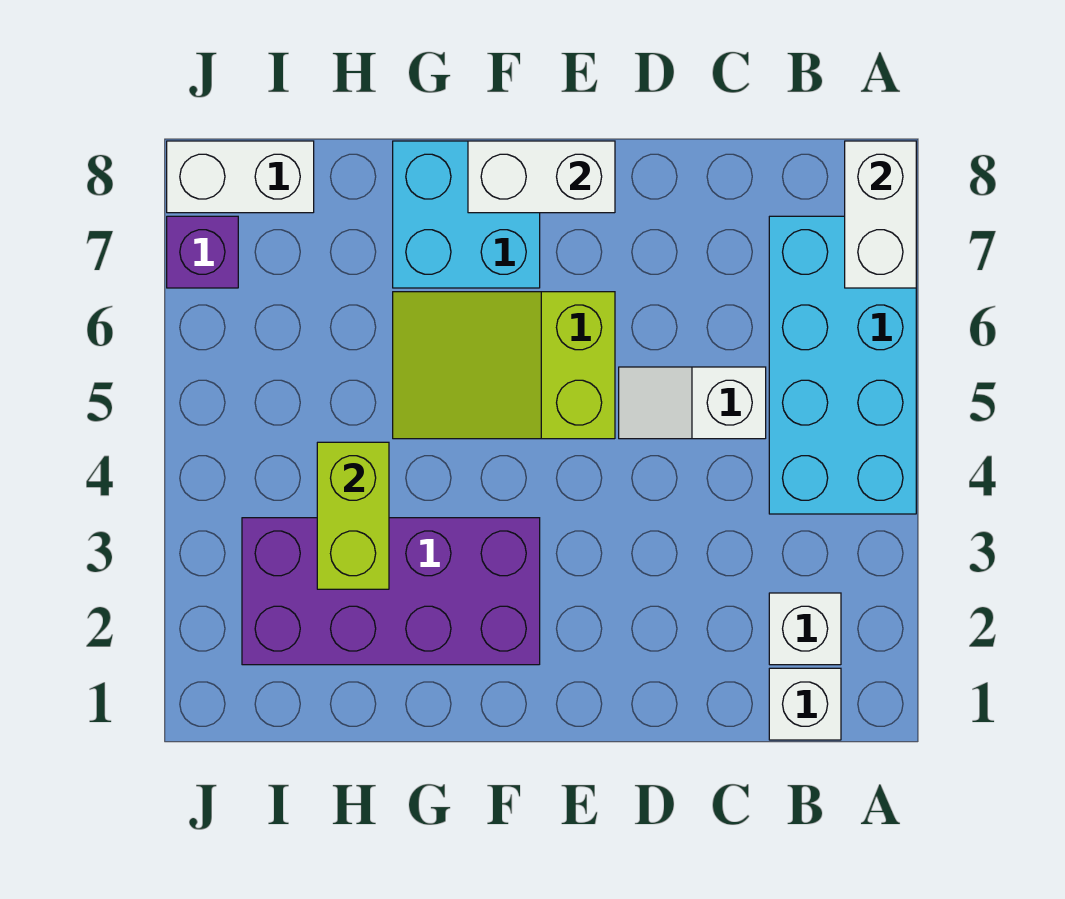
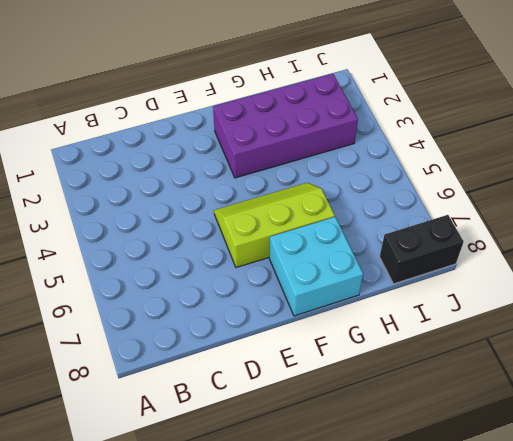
lime 2x3 slope [214,183,335,268] -> lime 2x3 slope turned to [393,292,615,439]
black 1x2 brick [380,215,464,284] -> white 1x2 brick [167,141,314,213]
none -> cyan 2x4 brick [769,216,916,514]
none -> white 1x1 brick [769,668,841,740]
none -> white 1x1 brick [769,593,841,665]

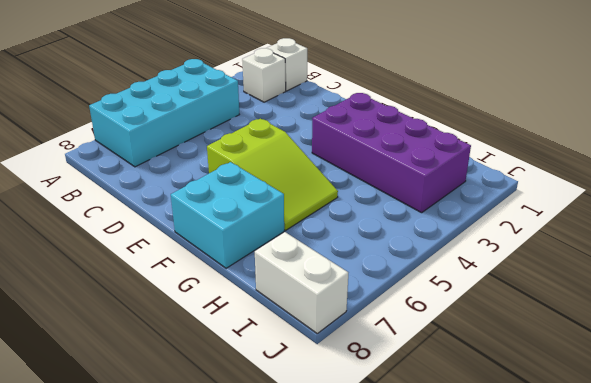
none -> white 1x2 slope [619,367,766,439]
none -> purple 1x1 brick [167,216,238,288]
none -> white 1x2 brick [845,141,916,288]

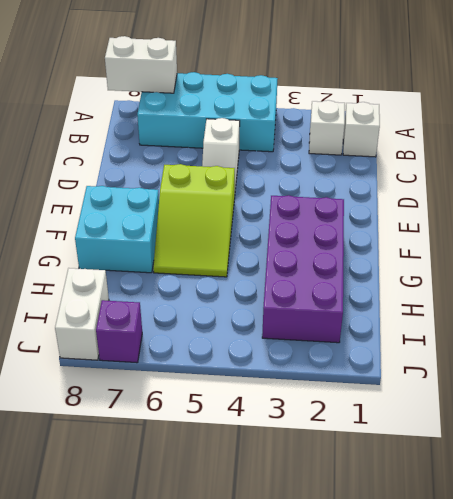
none -> white 1x2 brick [468,141,615,213]
none -> lime 1x2 brick [317,442,389,589]

